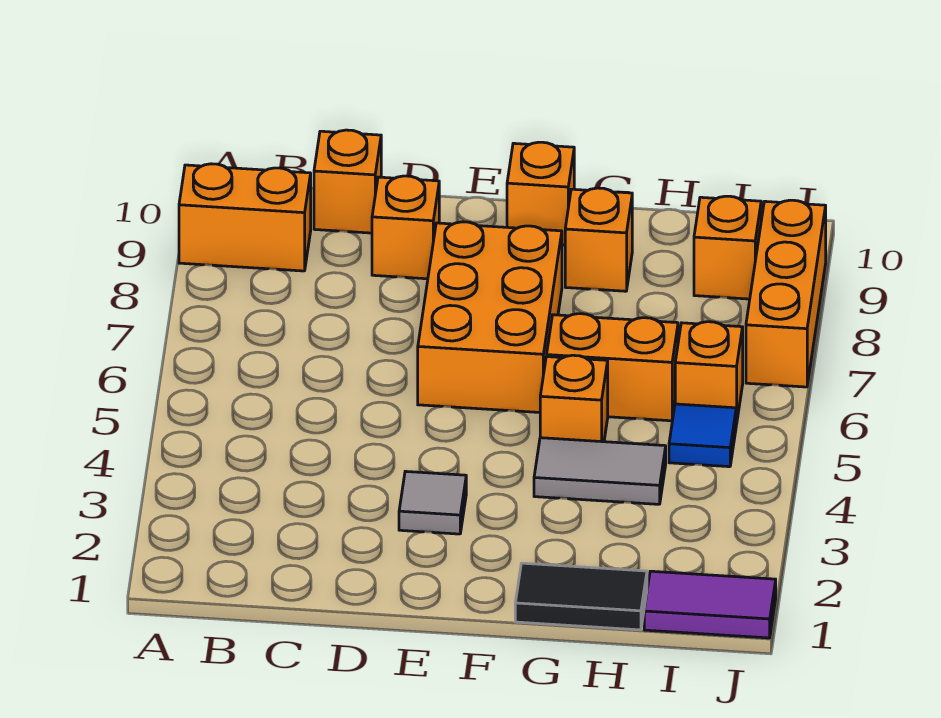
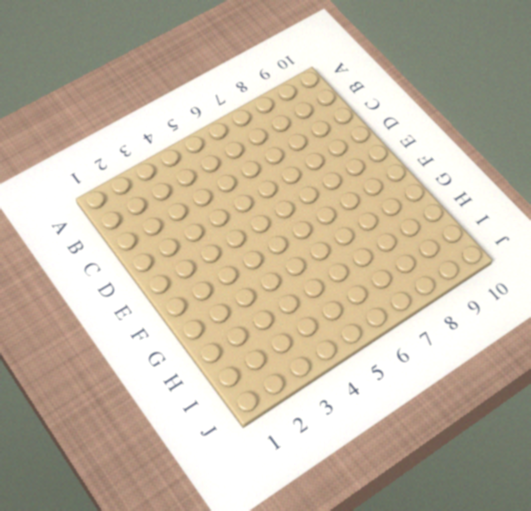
none -> orange 1x2 brick [179,164,311,271]
none -> orange 1x1 brick [314,130,381,233]
none -> orange 1x1 brick [372,176,439,279]

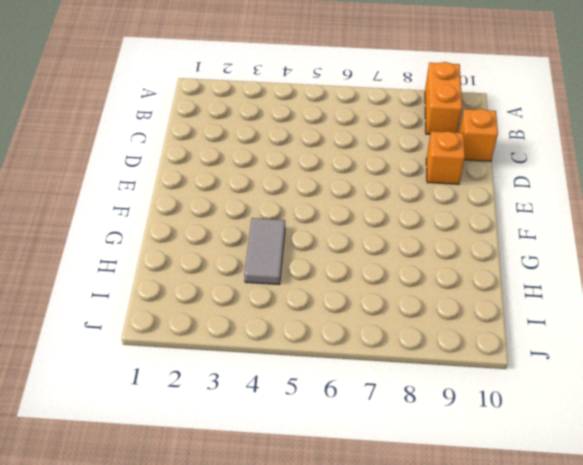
none -> grey 1x1 tile [399,471,466,534]
none -> orange 2x3 brick [418,222,562,412]
none -> orange 1x1 brick [507,142,574,245]

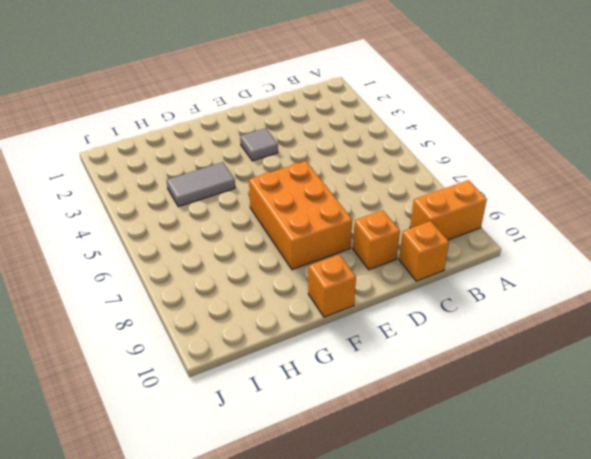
none -> black 1x2 tile [515,563,647,630]
none -> orange 1x1 brick [540,355,608,442]
none -> orange 1x2 brick [547,314,678,421]

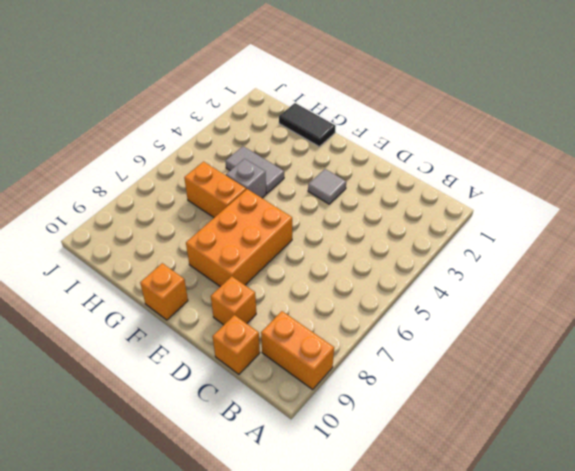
grey 1x1 brick [226,159,266,198] -> orange 1x1 brick [540,355,608,442]
none -> orange 1x1 brick [565,188,632,291]
none -> purple 1x2 tile [644,571,776,638]
none -> blue 1x1 tile [669,404,736,467]

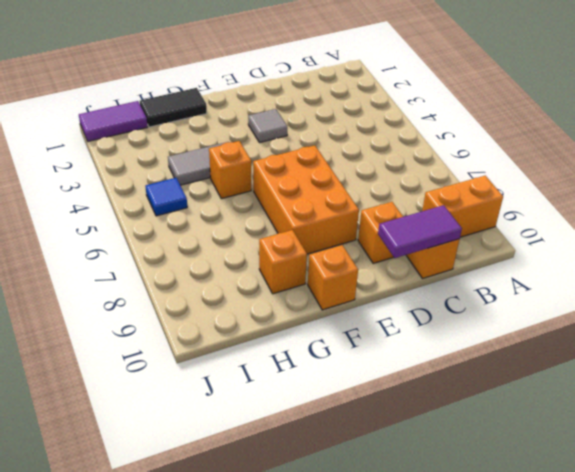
purple 1x2 tile [378,205,462,258] -> none
none -> orange 1x2 brick [547,314,678,421]
none -> orange 1x1 brick [675,322,743,425]
none -> orange 1x1 brick [694,196,761,299]

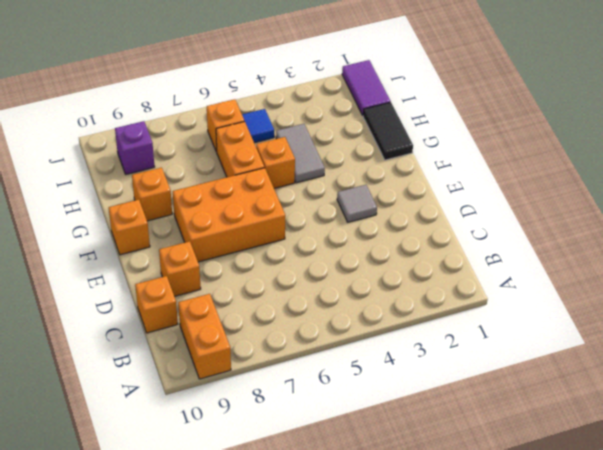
purple 1x1 brick [115,121,155,174] -> orange 1x1 brick [694,196,761,299]
none -> orange 1x3 brick [746,200,826,387]

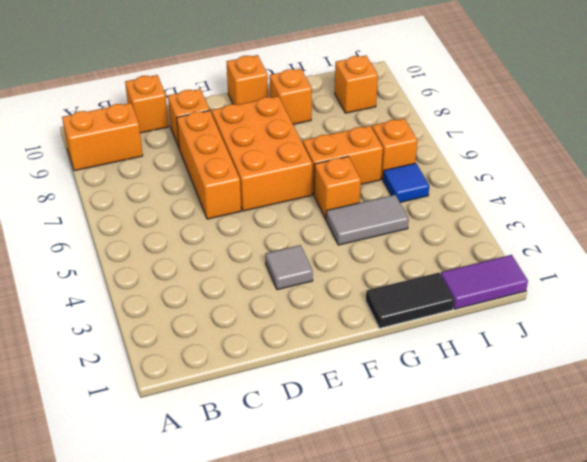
orange 1x3 brick [177,110,241,219] -> orange 1x3 brick moved to [746,200,826,387]

